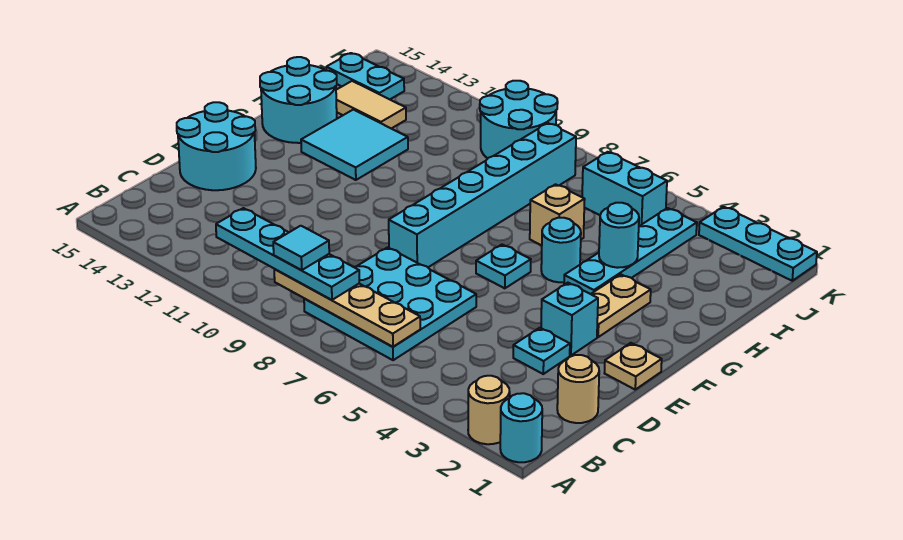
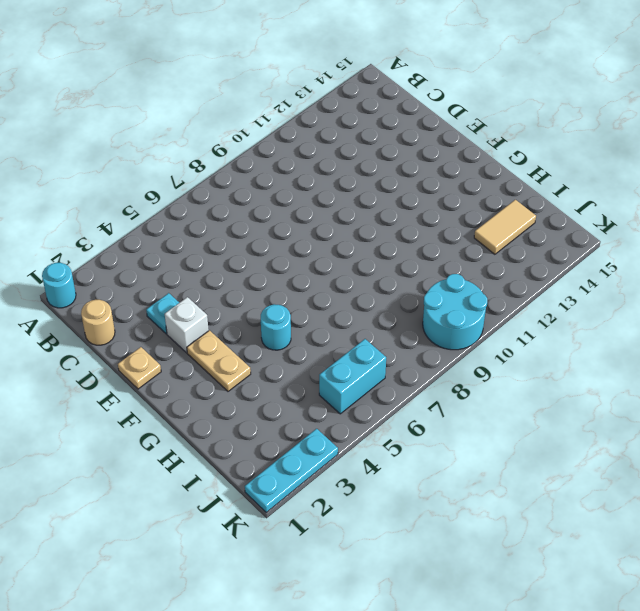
white 1x1 brick [165,297,209,353] -> cyan 1x1 brick [541,283,598,355]
none -> tan 1x1 round brick [468,376,510,444]
none -> cyan 3x3 plate [304,247,476,360]
none -> cyan 2x2 round brick [177,102,256,190]

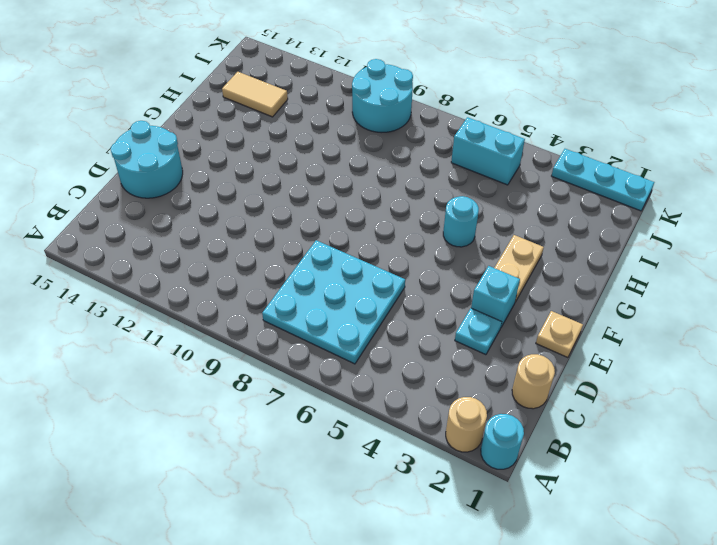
none -> cyan 1x6 brick [389,123,576,267]
none -> cyan 1x1 plate [476,245,531,288]
none -> cyan 1x4 plate [564,208,697,294]

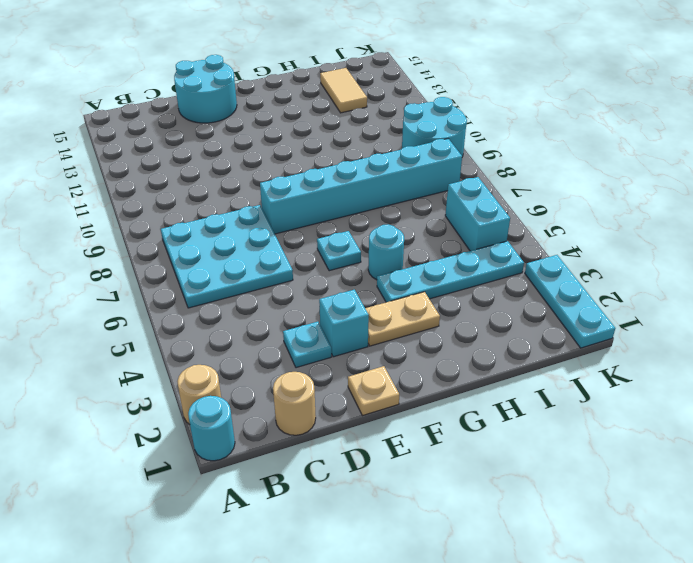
none -> cyan 2x2 tile [301,110,408,180]
none -> cyan 2x2 round brick [260,57,337,143]
none -> tan 1x1 brick [530,184,585,245]

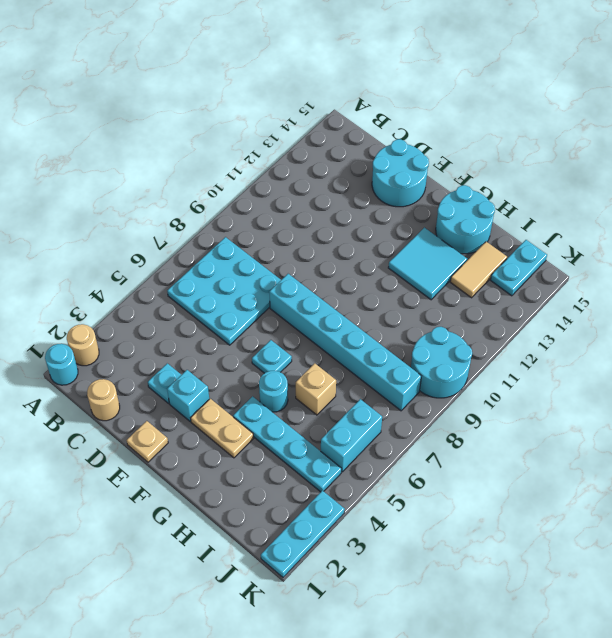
none -> tan 1x4 plate [274,269,420,347]
none -> cyan 1x1 round brick [599,203,639,268]
none -> cyan 1x4 plate [216,208,359,300]

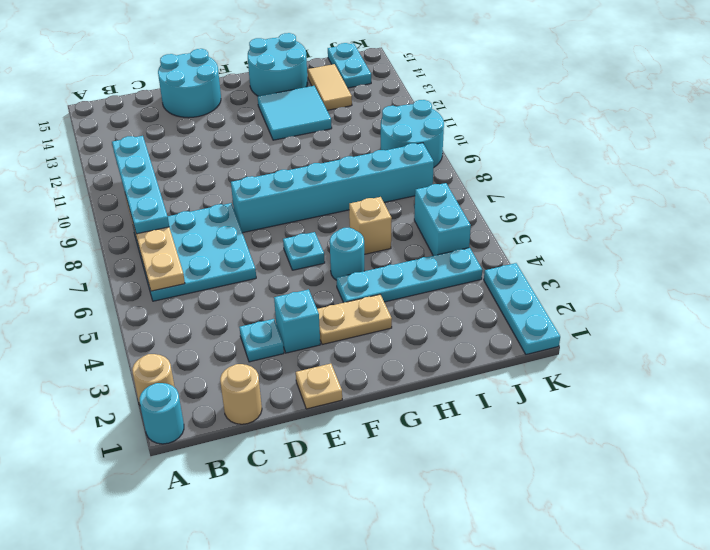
none -> cyan 1x1 round brick [599,203,639,268]
none -> cyan 1x1 tile [273,226,329,270]

